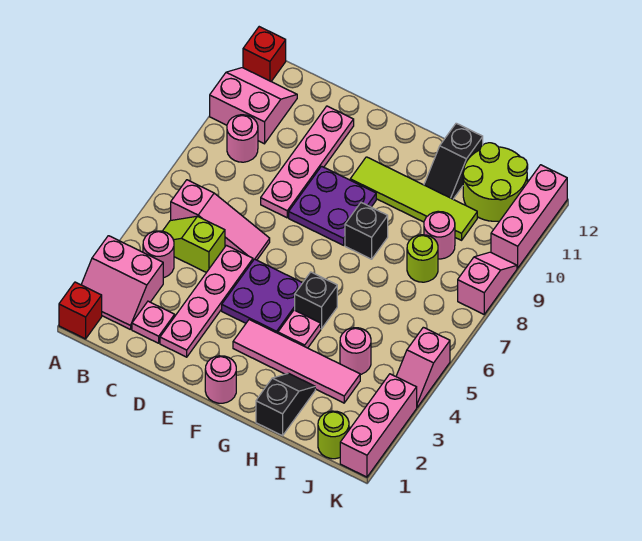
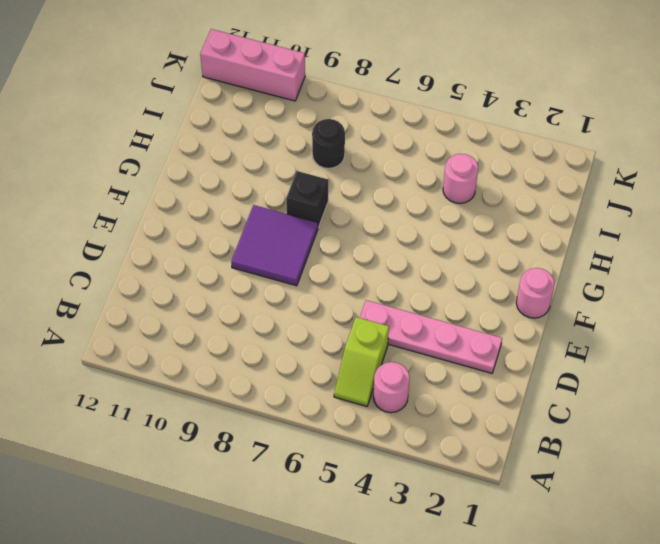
purple 2x2 tile [231,205,318,286] -> purple 2x2 plate [289,166,376,245]
black 1x1 round brick [312,119,345,168] -> lime 1x1 round brick [407,235,438,282]
none -> red 1x1 brick [59,282,102,339]
none -> pink 2x2 slope [81,236,163,330]
none -> pink 2x2 slope [210,68,297,144]
none -> red 1x1 brick [243,27,286,81]

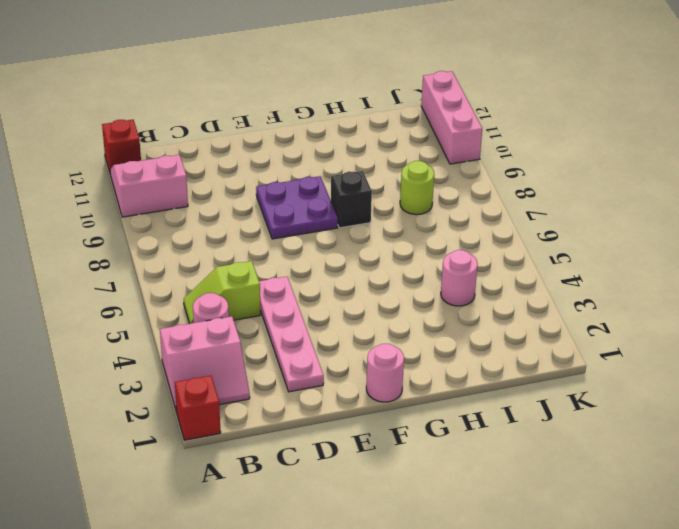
none -> pink 1x3 slope [171,180,270,260]
none -> pink 1x1 round brick [227,115,258,162]
none -> pink 1x1 plate [132,301,175,343]
none -> pink 1x4 plate [261,106,354,218]

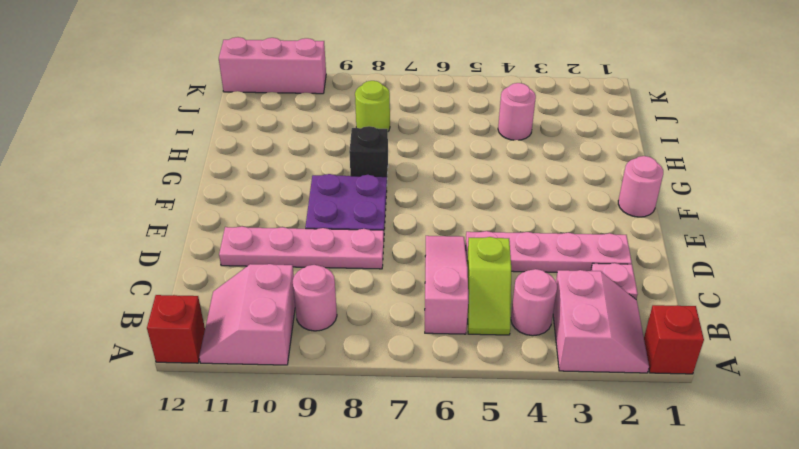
none -> purple 2x2 plate [222,259,302,333]
none -> pink 1x4 tile [233,320,360,403]
none -> lime 1x4 tile [350,157,477,240]
none -> pink 1x1 plate [278,310,321,348]

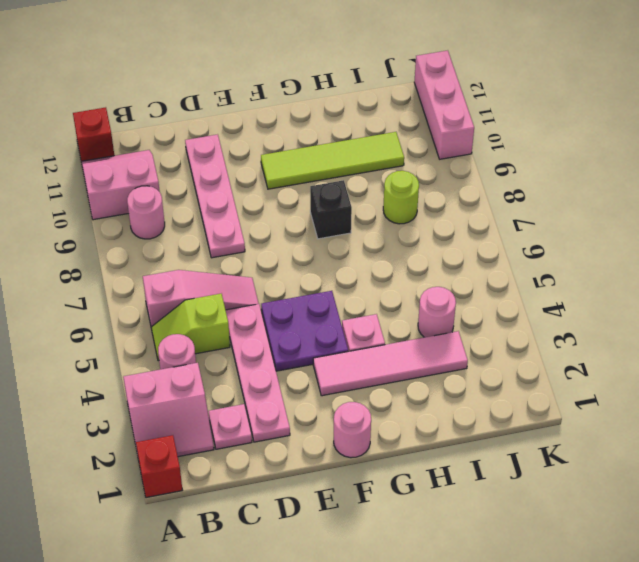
none -> purple 2x2 plate [289,166,376,245]
none -> black 1x1 brick [295,272,337,329]
none -> black 1x2 slope [256,373,315,436]
none -> black 1x2 slope [424,123,483,199]

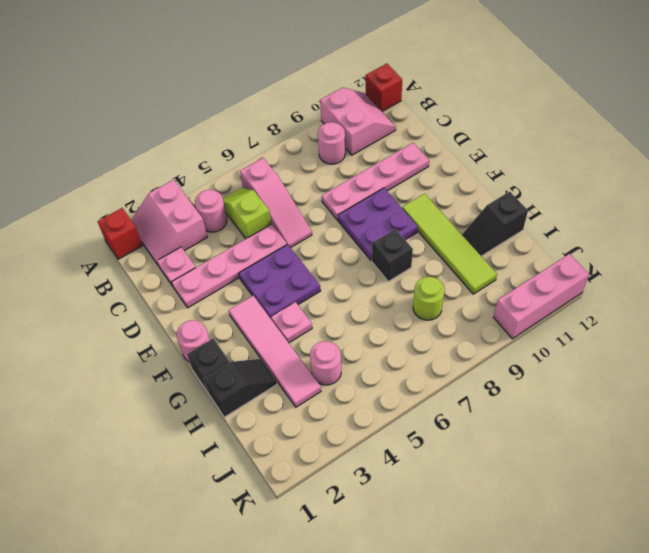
black 1x1 brick [187,338,230,392] -> black 1x1 brick moved to [295,272,337,329]
none -> pink 1x1 round brick [424,211,455,259]
none -> lime 2x2 round brick [463,143,528,221]
none -> lime 1x1 round brick [318,411,349,459]
none -> pink 1x3 brick [340,374,417,477]

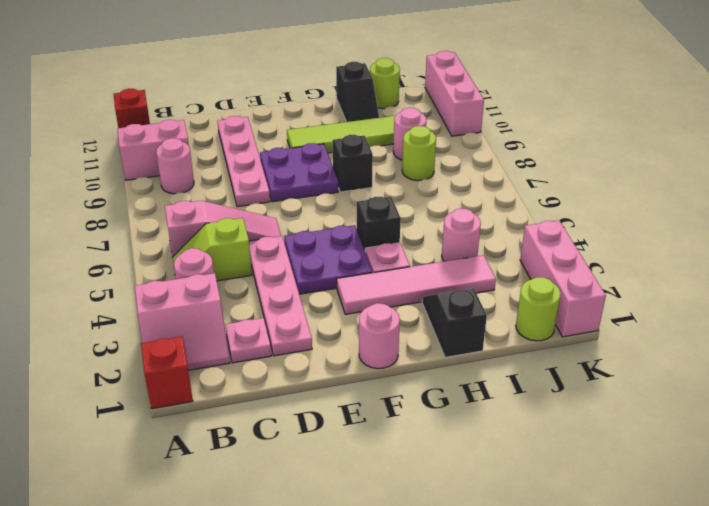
lime 1x1 round brick [370,58,400,109] -> lime 2x2 round brick [463,143,528,221]
none -> pink 1x2 slope [396,327,450,407]
none -> pink 1x2 slope [458,252,517,314]

